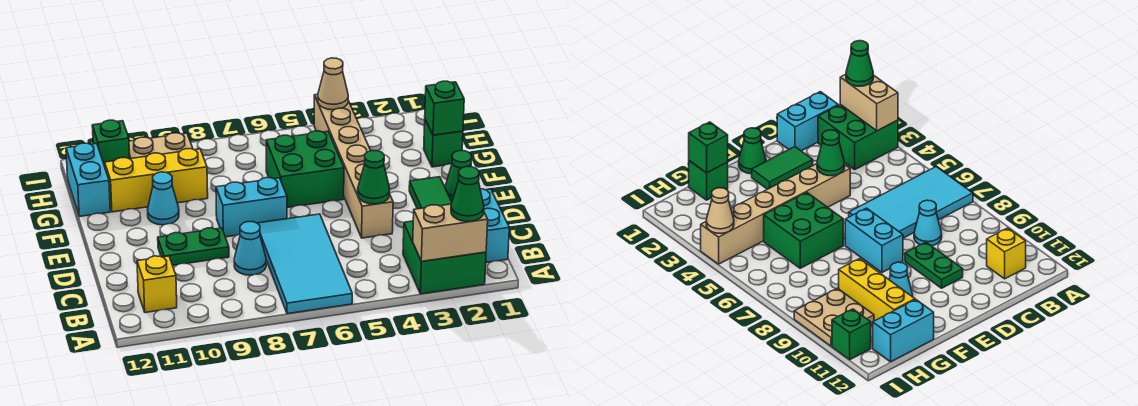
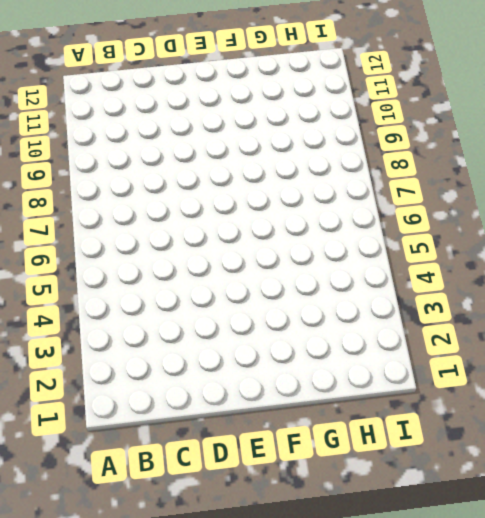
none -> green 2x2 brick [403,221,486,294]
none -> cyan 2x4 tile [258,214,352,314]
none -> cyan 1x2 brick [480,189,509,263]

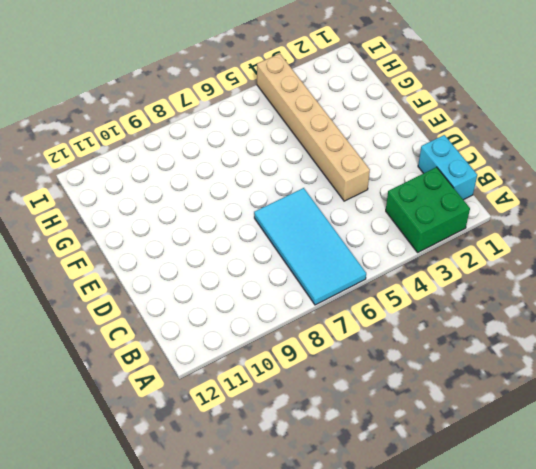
none -> yellow 1x1 brick [137,256,177,313]
none -> cyan 1x1 cone [234,222,266,275]
none -> green 1x2 tile [409,177,452,209]

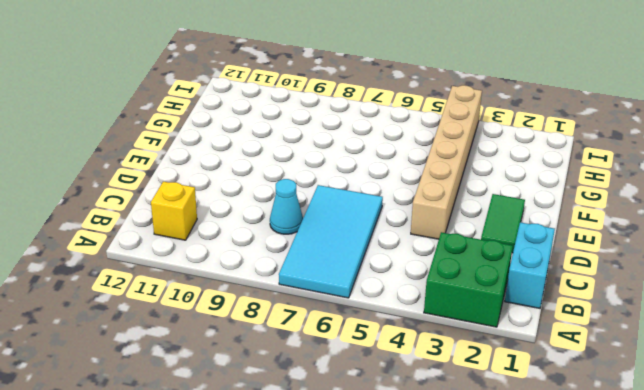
none -> green 1x2 plate [158,228,229,265]
none -> green 1x1 cone [445,151,471,201]
none -> cyan 1x2 brick [216,178,287,237]

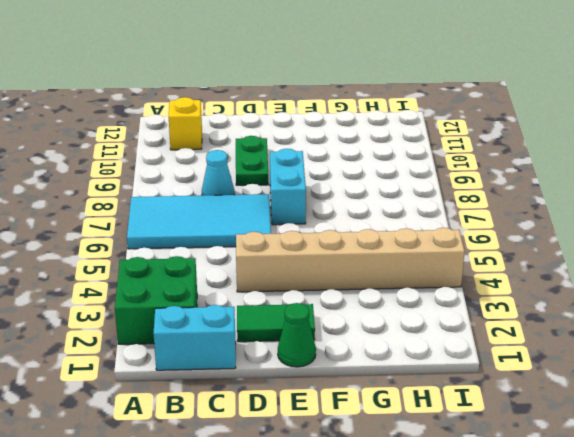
none -> green 2x2 brick [266,131,344,208]
none -> cyan 1x1 cone [148,172,179,225]
none -> green 1x1 brick [424,120,463,167]

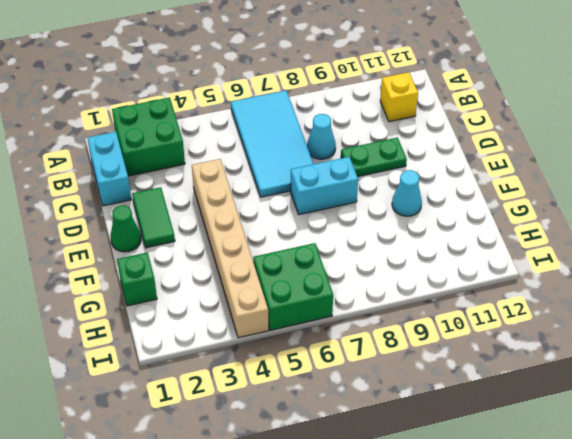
green 2x2 brick [253,243,333,330] -> green 2x2 brick moved to [266,131,344,208]
none -> yellow 1x3 brick [105,149,208,212]
none -> cyan 1x2 brick [66,143,110,217]
none -> tan 2x2 plate [129,133,193,159]

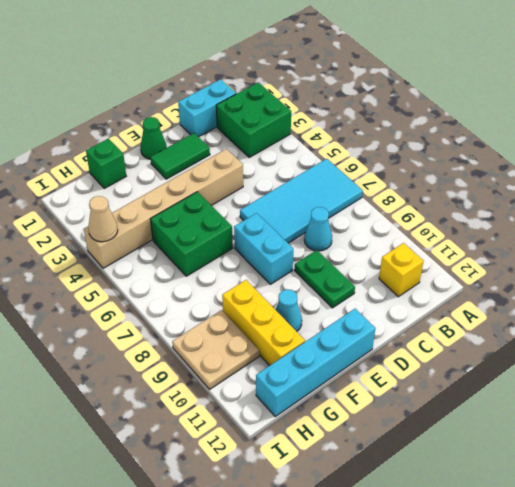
cyan 1x4 brick [256,309,375,417] -> cyan 1x2 brick [66,143,110,217]
none -> green 1x1 brick [92,120,130,167]
none -> tan 1x2 brick [413,204,488,261]
none -> green 1x1 cone [358,151,390,204]

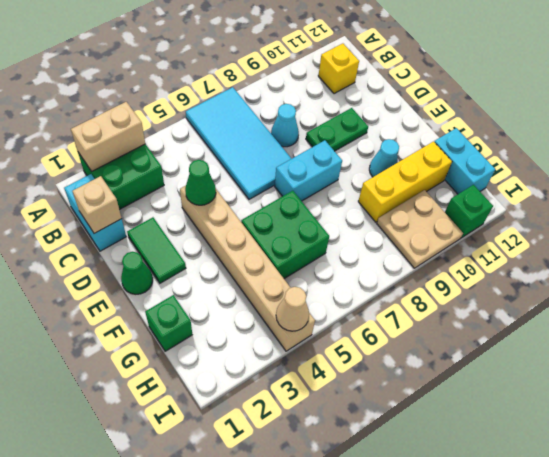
tan 1x1 brick [72,176,122,233] -> none
none -> green 1x1 brick [425,81,464,135]
none -> green 1x1 cone [451,167,484,222]

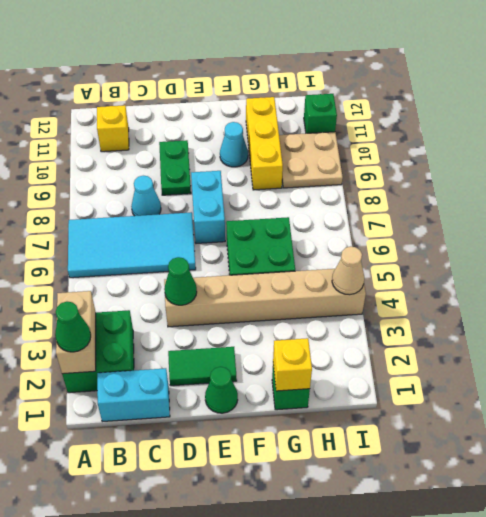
yellow 1x1 brick [273,338,312,391] -> green 1x1 brick [425,81,464,135]
none -> cyan 1x2 brick [66,143,110,217]

